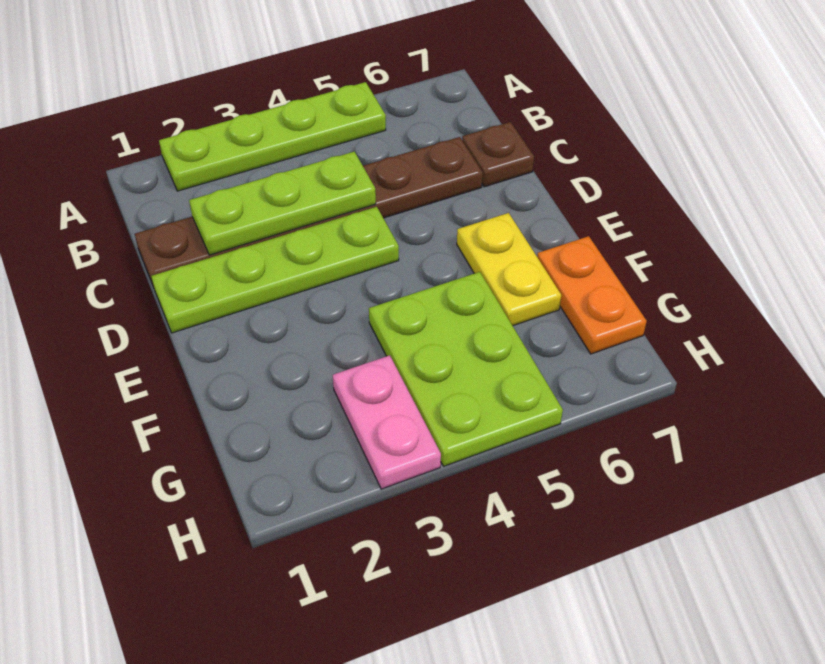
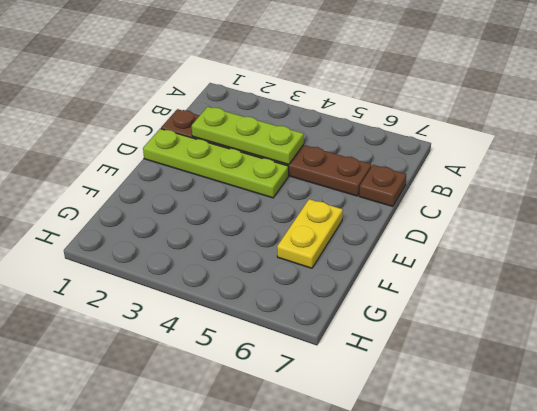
none -> lime 1x4 plate [159,82,386,191]
none -> lime 2x3 plate [369,272,563,466]

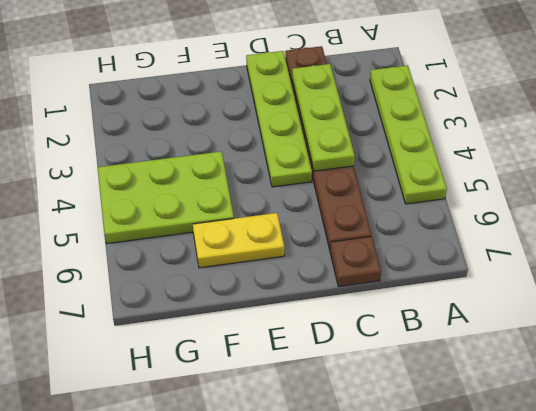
none -> orange 1x2 plate [537,236,647,354]
none -> pink 1x2 plate [333,355,441,489]

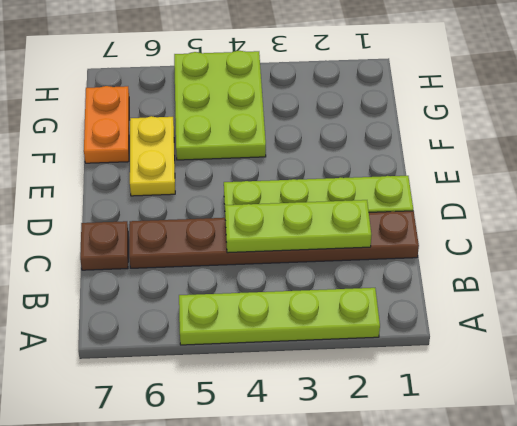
none -> pink 1x2 plate [333,355,441,489]

